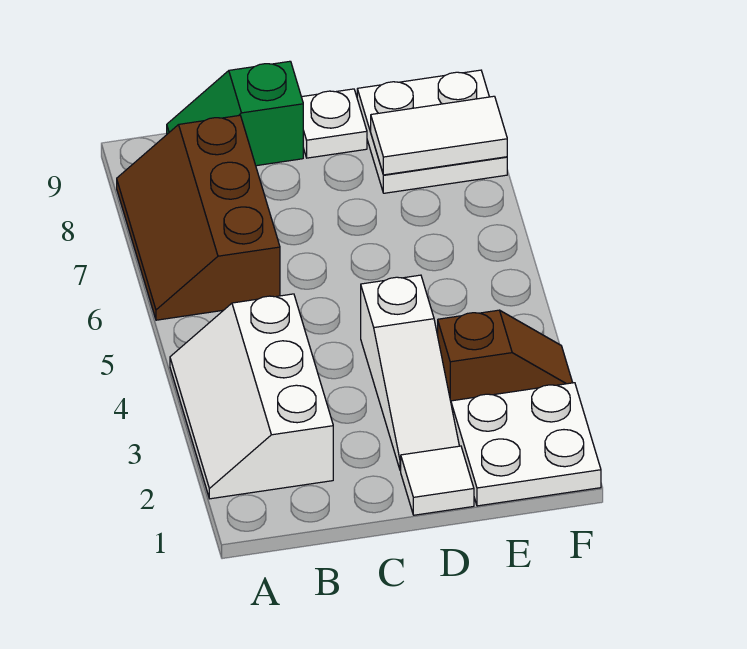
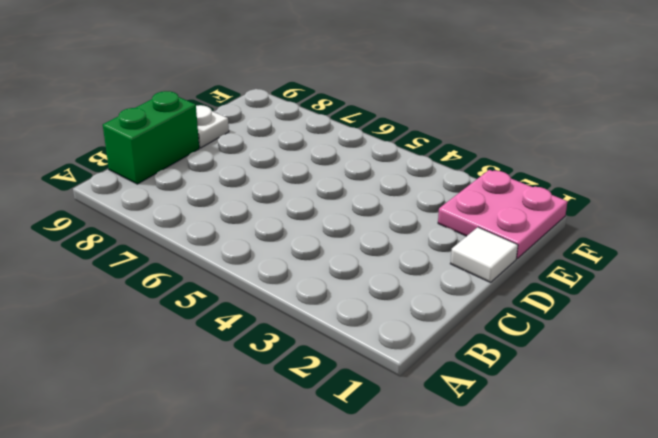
green 1x2 brick [103,91,199,184] -> green 1x2 slope [167,61,303,166]
pink 2x2 plate [438,170,567,259] -> white 2x2 plate [451,383,601,506]
none -> white 2x3 slope [170,294,333,499]
none -> brown 2x3 slope [117,115,280,320]

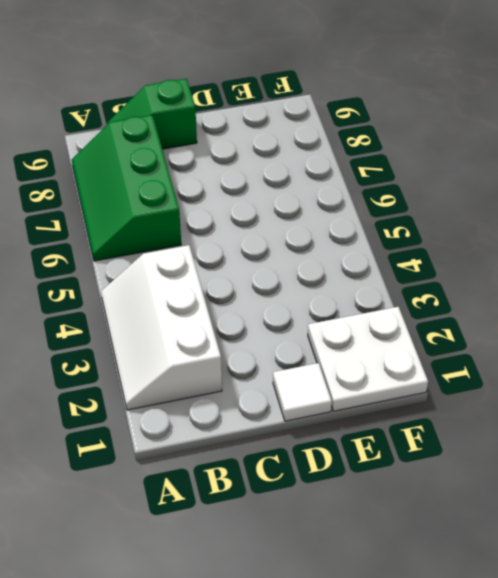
green 2x3 slope [72,115,181,261] -> brown 2x3 slope [117,115,280,320]
none -> white 1x3 slope [361,275,459,471]
none -> white 1x1 plate [302,89,367,158]

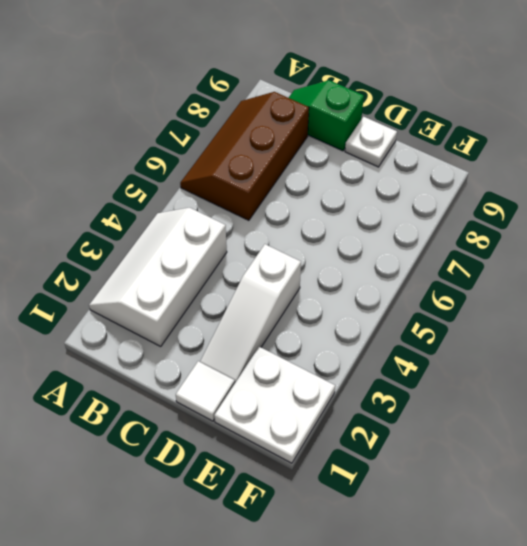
none -> brown 1x2 slope [438,310,573,401]
none -> white 2x2 plate [357,70,507,193]

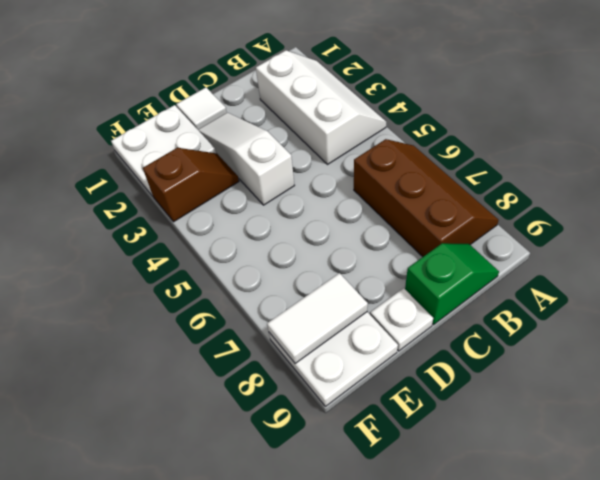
brown 1x2 slope [143,148,239,222] -> brown 1x2 slope turned to [438,310,573,401]

